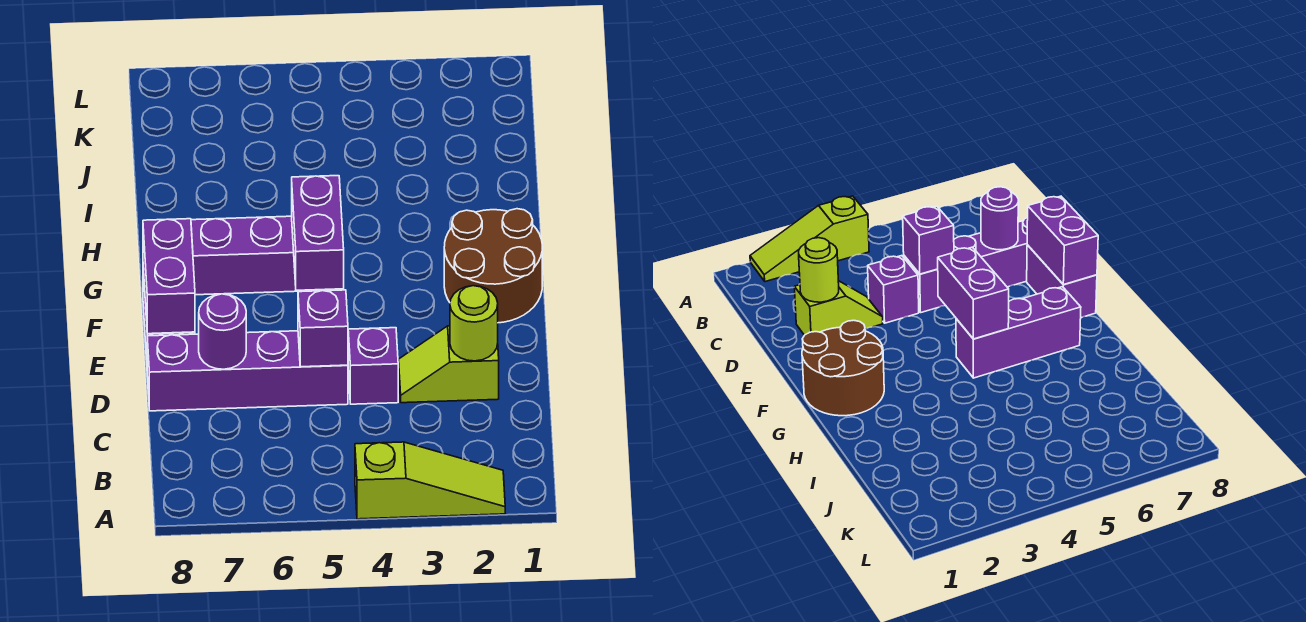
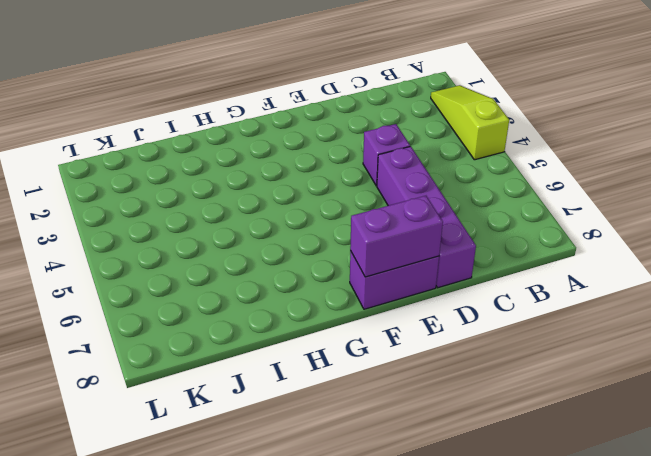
none -> lime 1x2 slope [399,326,499,403]
none -> brown 2x2 round brick [444,209,542,323]
none -> purple 1x3 brick [191,216,341,295]

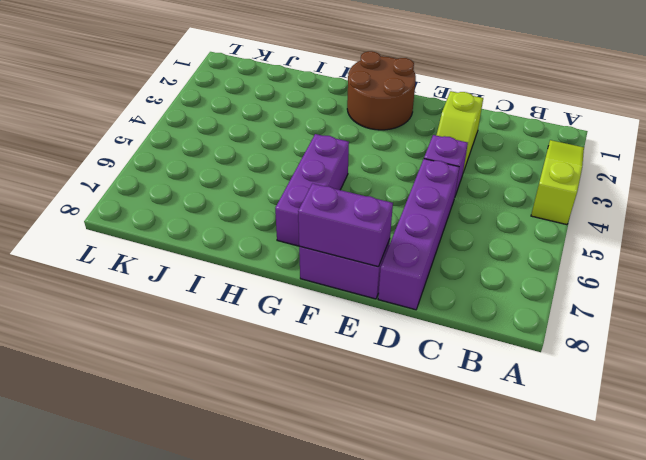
none -> lime 1x1 round brick [450,286,498,361]
none -> purple 1x1 brick [298,290,348,367]
none -> purple 1x1 round brick [199,294,246,369]

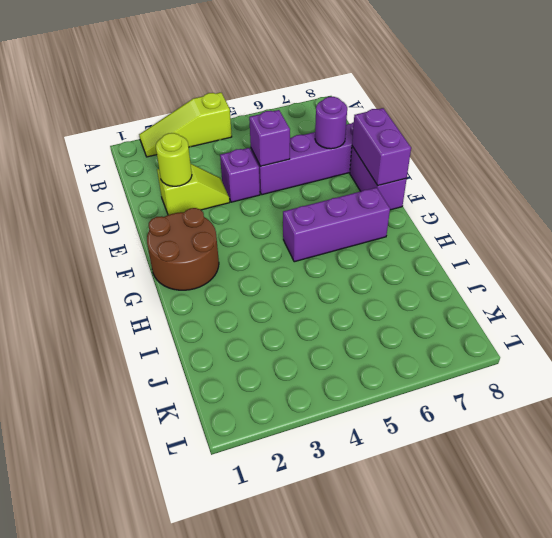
none -> purple 1x2 brick [292,176,344,290]

